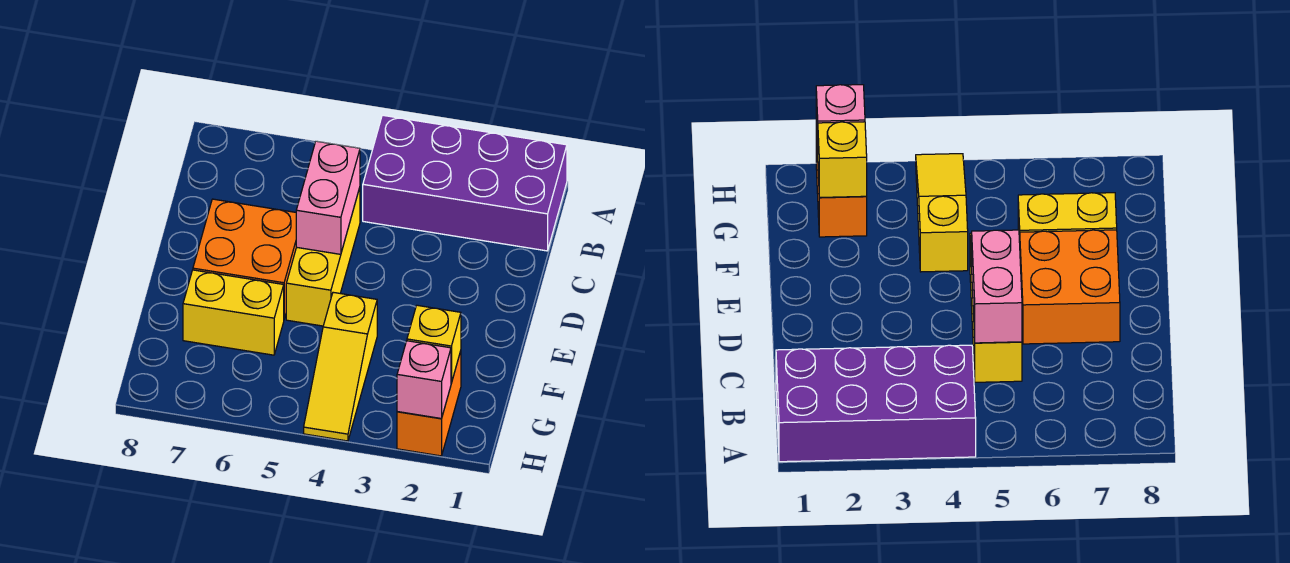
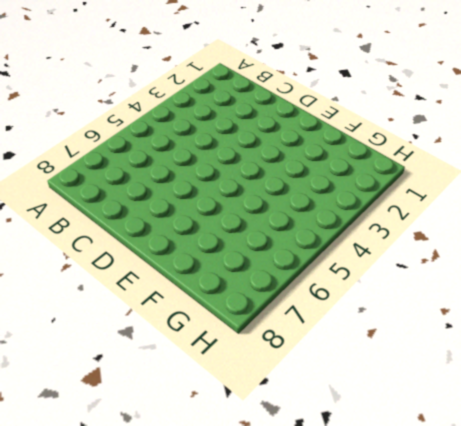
none -> purple 2x4 brick [363,115,567,251]
none -> yellow 1x3 brick [286,188,360,326]

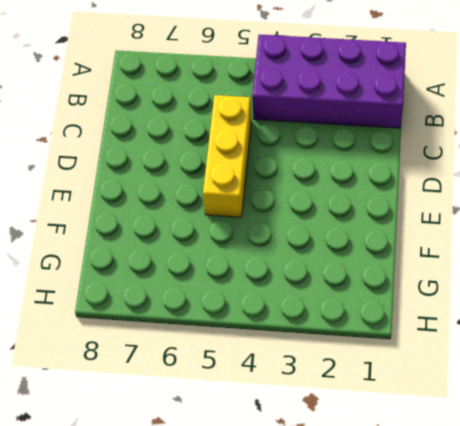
none -> orange 2x2 brick [193,199,296,318]
none -> yellow 1x3 slope [304,292,377,441]

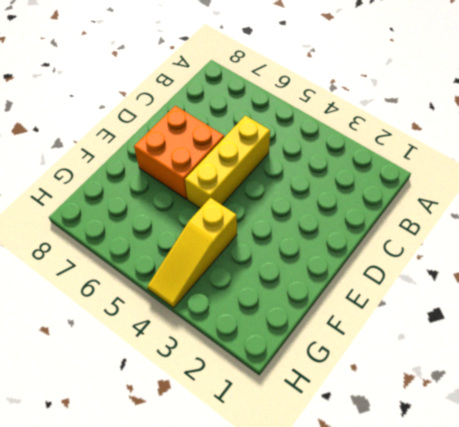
none -> purple 2x4 brick [363,115,567,251]
none -> yellow 1x2 brick [183,270,284,355]

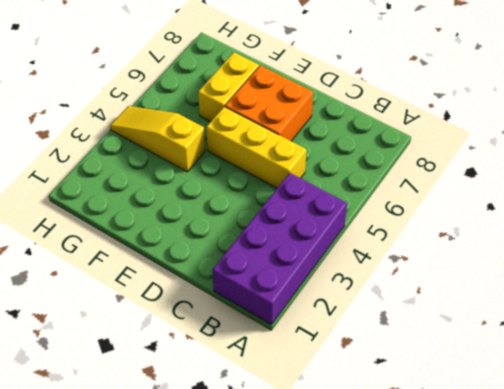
none -> orange 1x2 brick [397,351,461,456]
none -> pink 1x2 brick [296,141,360,254]

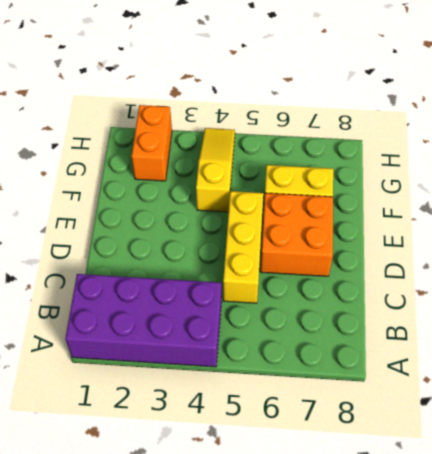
none -> pink 1x2 brick [296,141,360,254]
none -> yellow 1x1 brick [407,305,461,383]

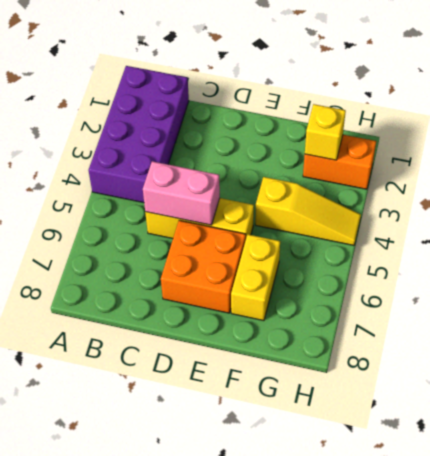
none -> pink 1x1 brick [397,341,451,419]

